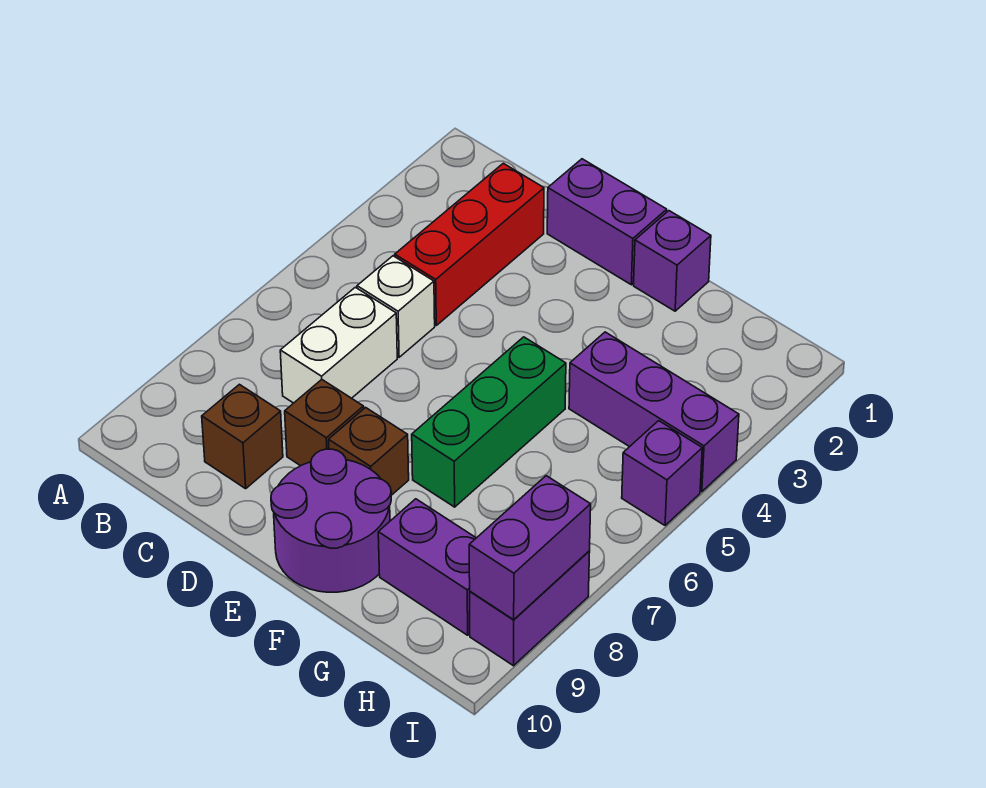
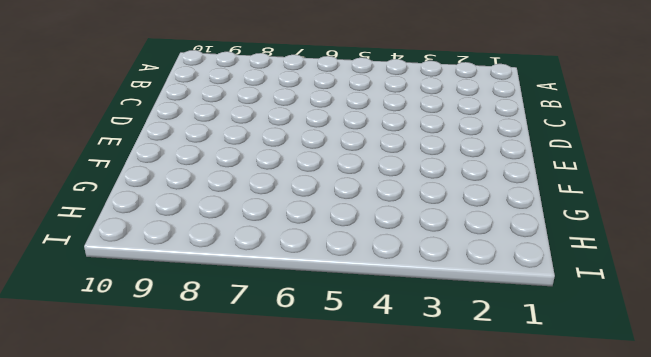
none -> red 1x3 brick [395,163,544,325]
none -> white 1x1 brick [357,256,435,357]
none -> white 1x2 brick [280,287,397,403]

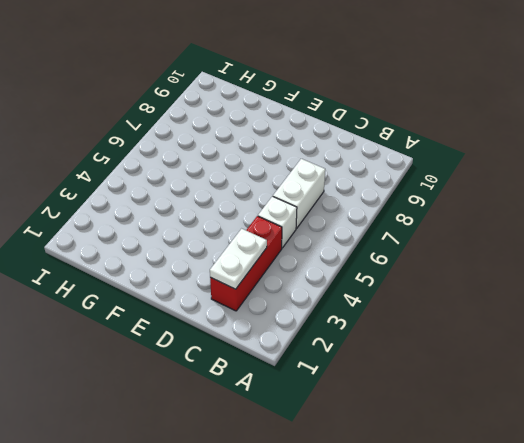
white 1x2 plate [210,229,267,289] -> none
none -> brown 1x1 brick [202,384,283,489]
none -> purple 1x2 brick [547,159,667,285]
none -> brown 1x1 brick [285,380,364,466]

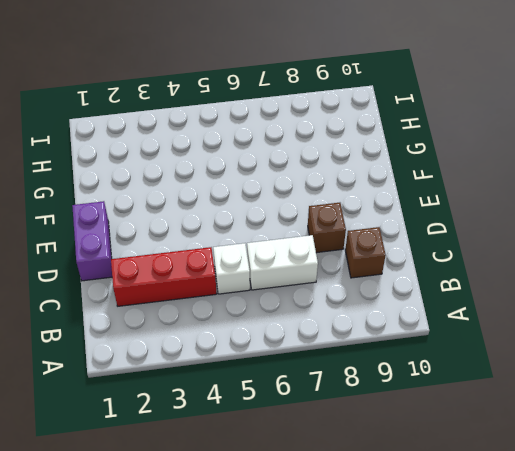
none -> brown 1x1 brick [329,408,409,495]
none -> purple 2x2 round brick [271,449,391,592]
none -> purple 1x1 brick [634,211,711,311]

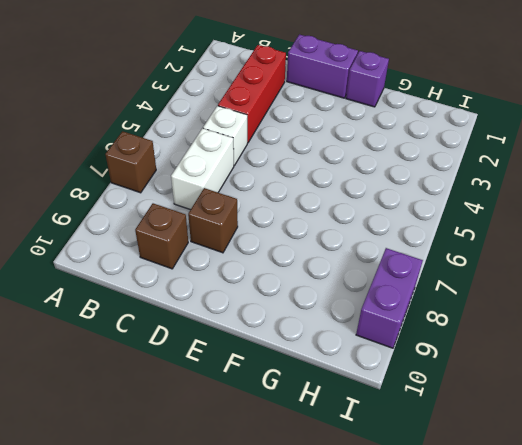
brown 1x1 brick [105,131,156,193] -> brown 1x1 brick moved to [329,408,409,495]
none -> purple 2x2 round brick [271,449,391,592]
none -> green 1x3 brick [412,337,566,507]
none -> purple 1x3 brick [569,332,739,492]

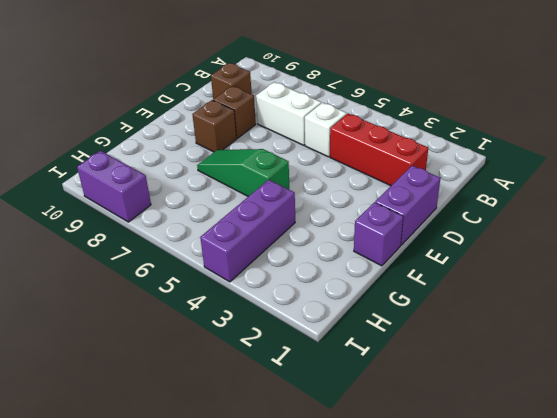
green 1x3 slope [197,149,289,196] -> green 1x3 brick [412,337,566,507]
none -> purple 2x2 round brick [271,449,391,592]
none -> purple 1x2 brick [378,499,476,635]
none -> purple 1x1 brick [622,421,702,525]

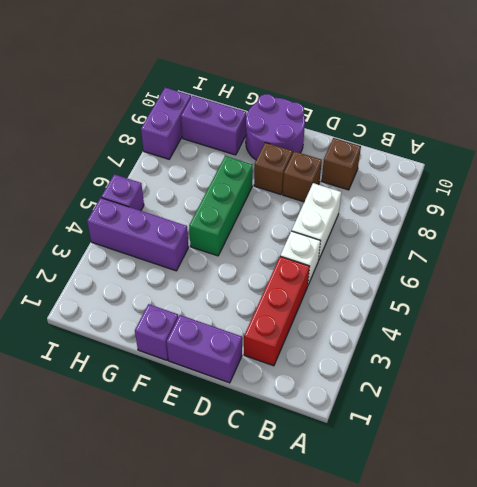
none -> purple 1x2 brick [469,476,591,620]

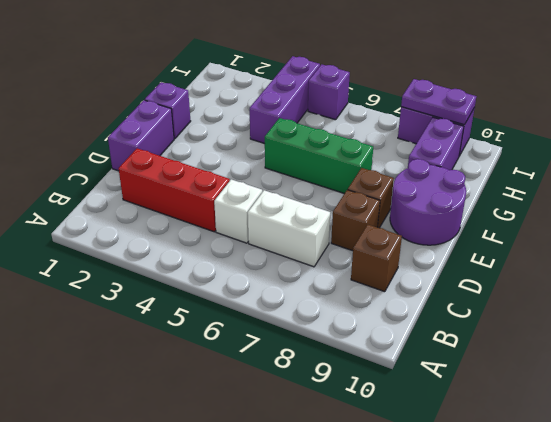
purple 1x2 plate [401,79,476,125] -> purple 1x2 brick [469,476,591,620]

